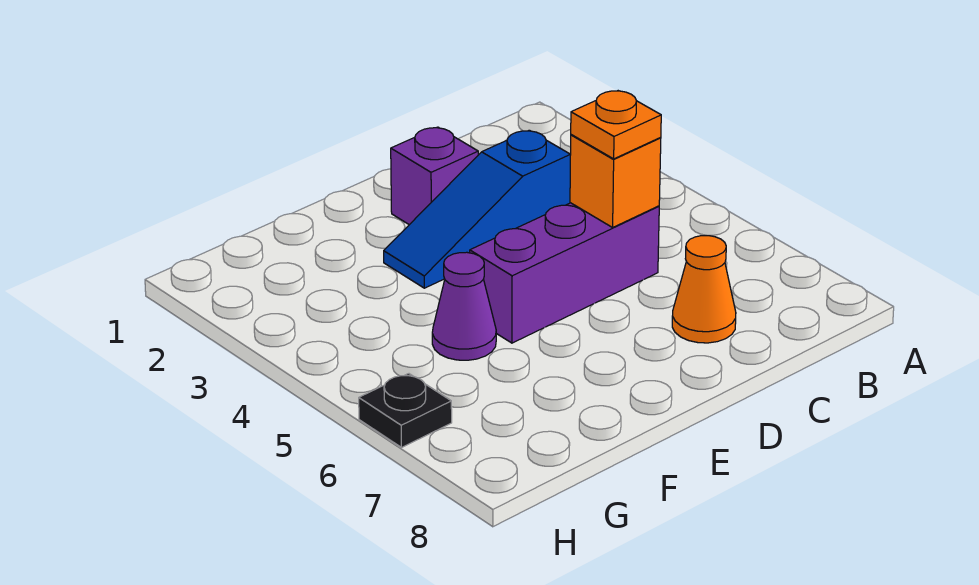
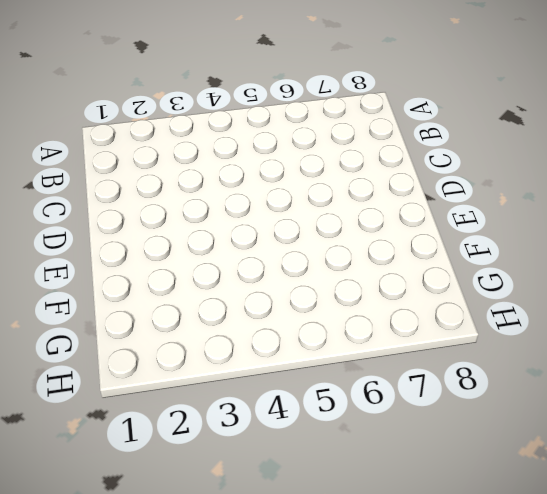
none -> blue 1x3 slope [384,130,571,288]
none -> purple 1x3 brick [470,203,659,343]

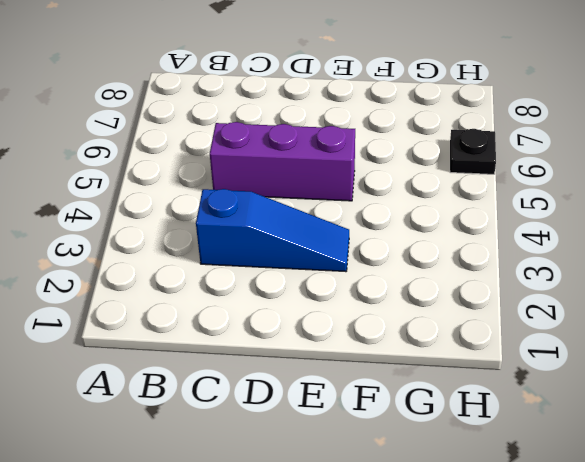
none -> orange 1x1 cone [672,236,736,343]
none -> purple 1x1 brick [391,127,478,225]

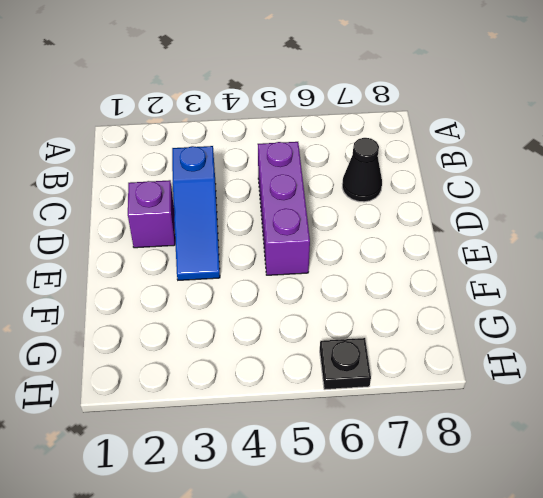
black 1x1 cone [342,138,382,202] -> orange 1x1 cone [672,236,736,343]
none -> purple 1x1 cone [432,252,496,360]
none -> orange 1x1 brick [570,135,661,227]

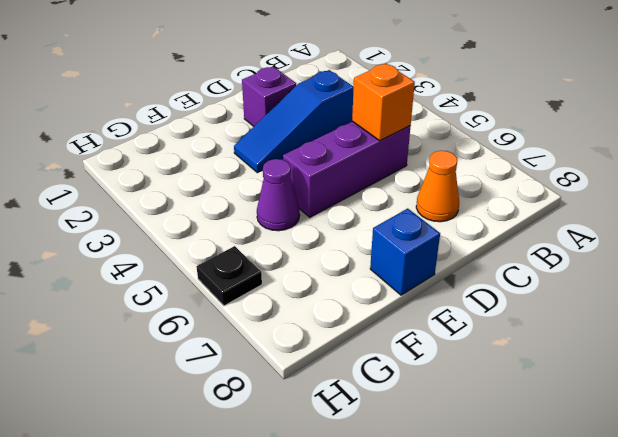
blue 1x1 brick [370,208,440,295] -> none
none -> orange 1x1 plate [571,91,661,159]

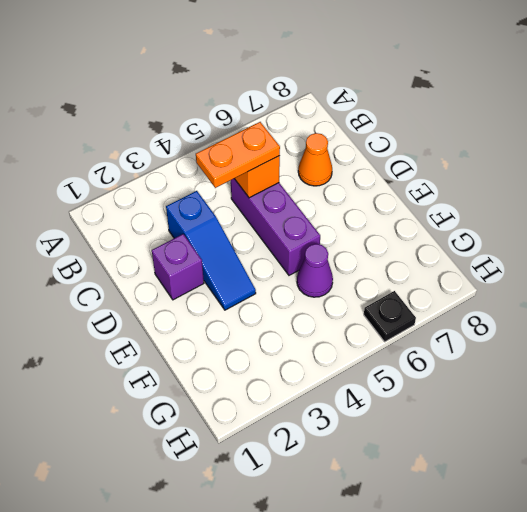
orange 1x2 plate [196,122,280,188] -> orange 1x1 plate [571,91,661,159]

